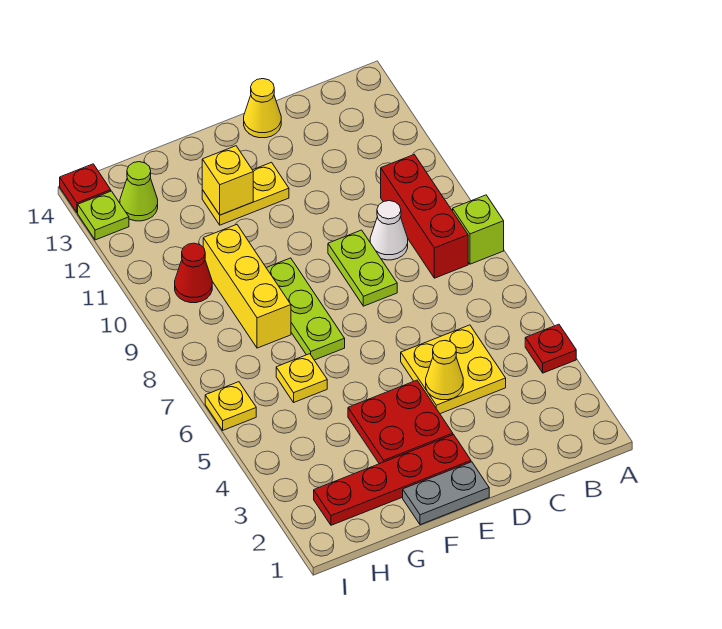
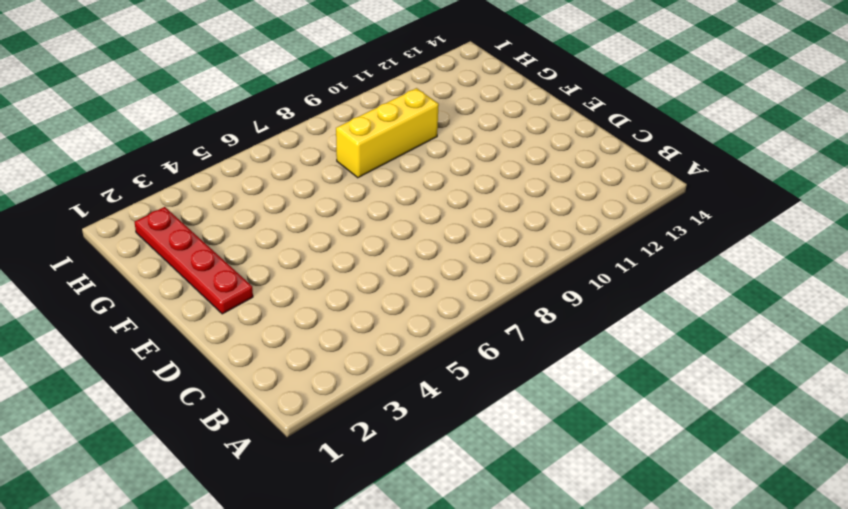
none -> red 1x1 plate [525,324,576,373]
none -> lime 1x1 brick [453,195,504,264]
none -> red 1x3 brick [381,155,468,278]

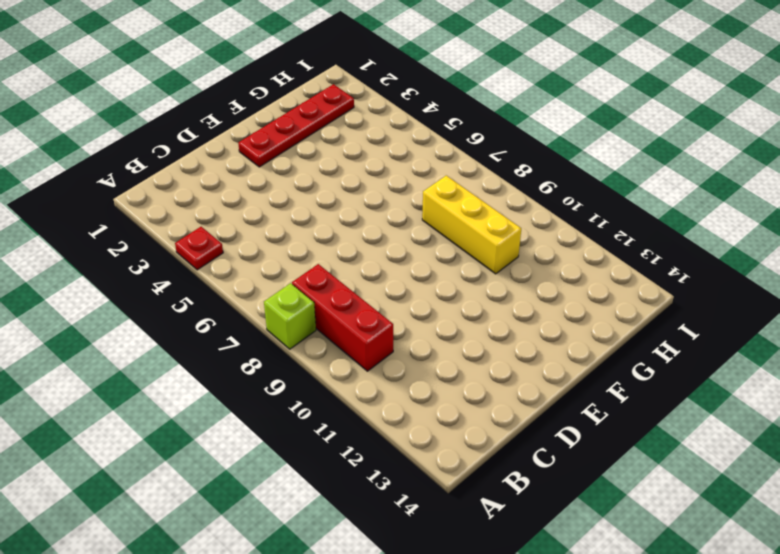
none -> yellow 2x2 plate [401,325,506,414]
none -> white 1x1 cone [370,201,408,260]
none -> lime 1x2 plate [328,230,397,306]

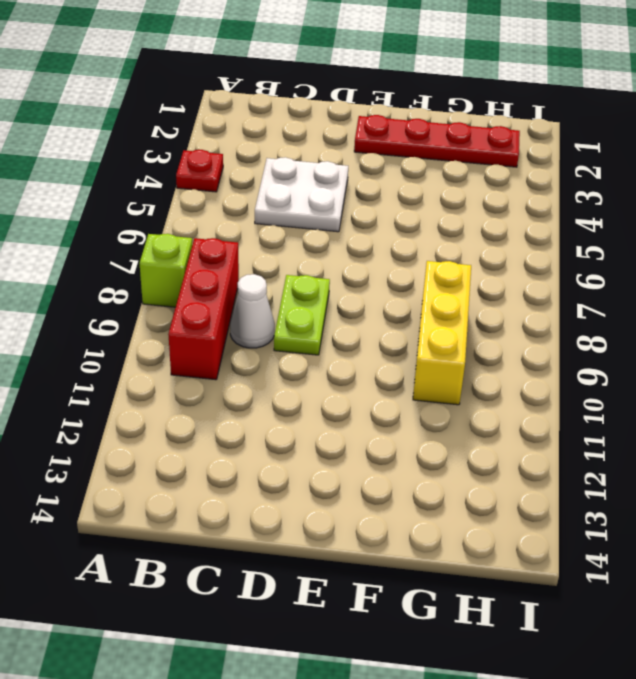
white 2x2 plate [255,157,348,232] -> yellow 2x2 plate [401,325,506,414]
none -> yellow 1x1 cone [244,79,281,138]
none -> grey 1x2 plate [403,462,489,525]
none -> red 2x2 plate [348,380,453,464]

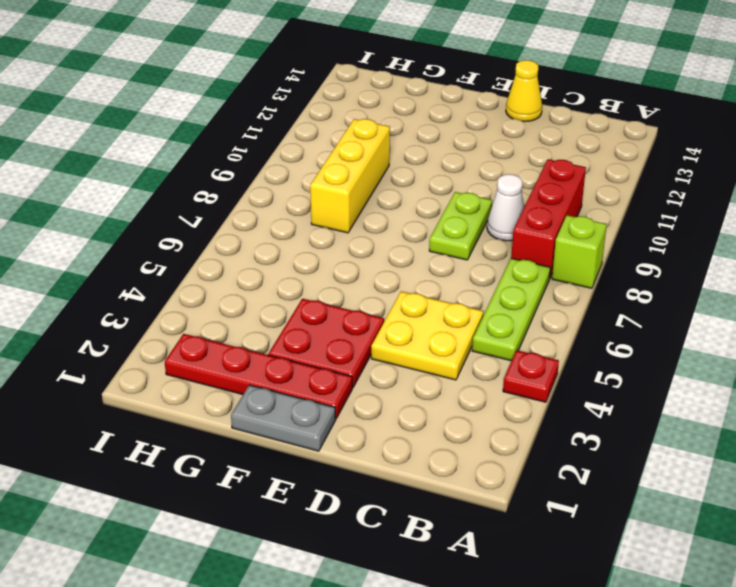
lime 1x3 plate [472,258,550,361] -> lime 1x3 plate moved to [267,258,345,360]
none -> yellow 1x2 plate [202,162,289,225]
none -> yellow 1x1 plate [276,354,327,402]
none -> red 1x1 cone [175,243,212,303]

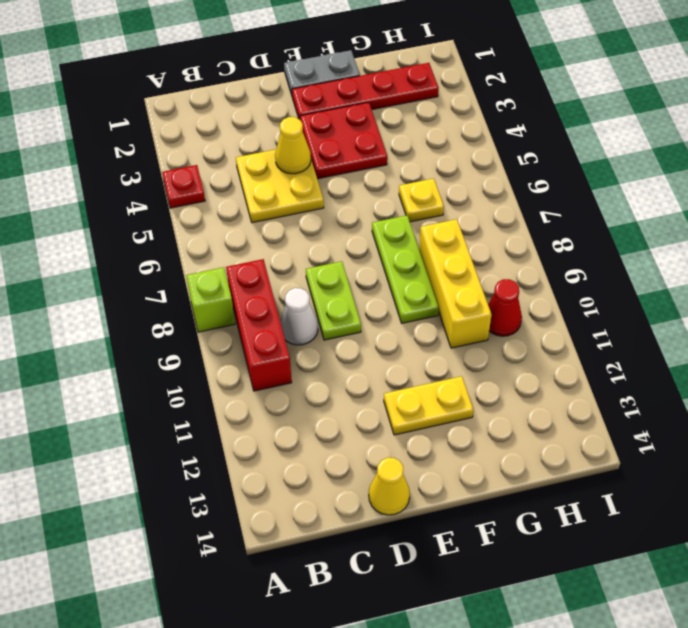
none -> lime 1x1 cone [120,162,158,221]
none -> yellow 1x1 plate [205,382,256,430]
none -> lime 1x1 plate [78,191,129,240]

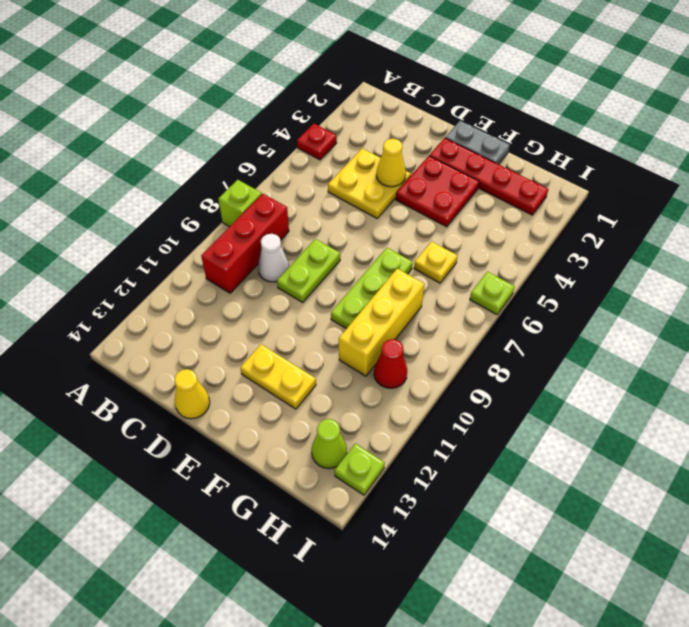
lime 1x1 plate [470,271,515,315] -> yellow 1x1 plate [205,382,256,430]
none -> red 1x1 plate [60,164,111,213]
none -> yellow 1x1 brick [202,146,253,215]

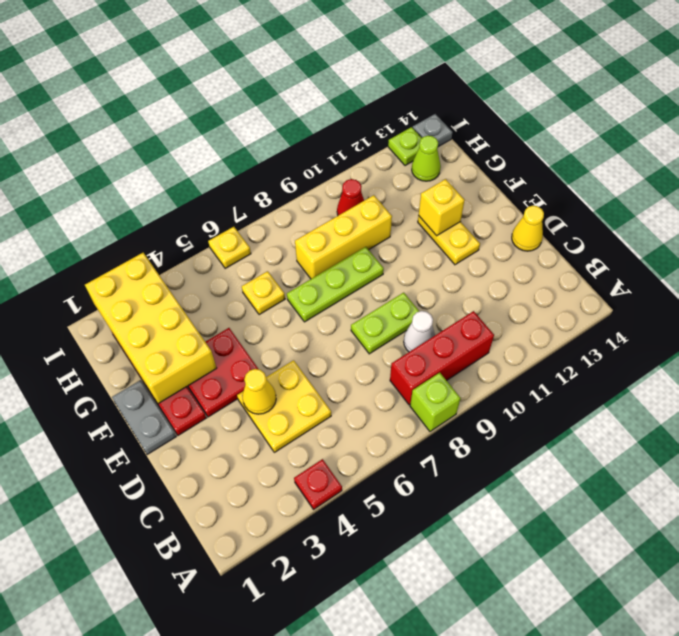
yellow 2x4 brick [85,253,217,404] -> none
grey 1x1 plate [413,114,452,147] -> red 1x1 plate [60,164,111,213]

